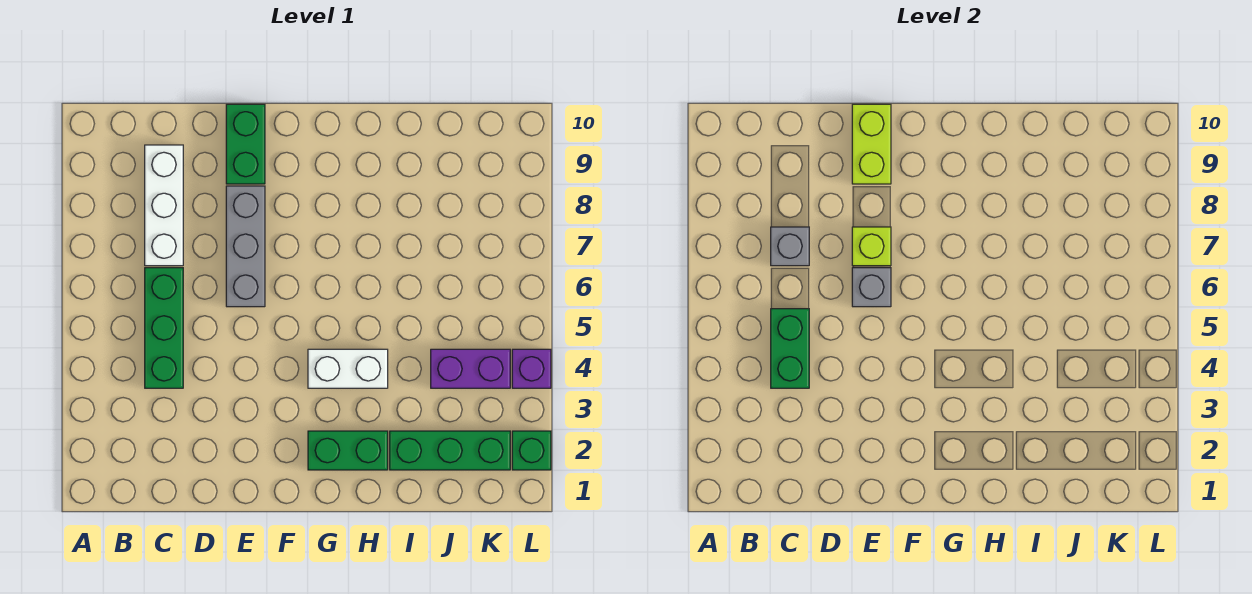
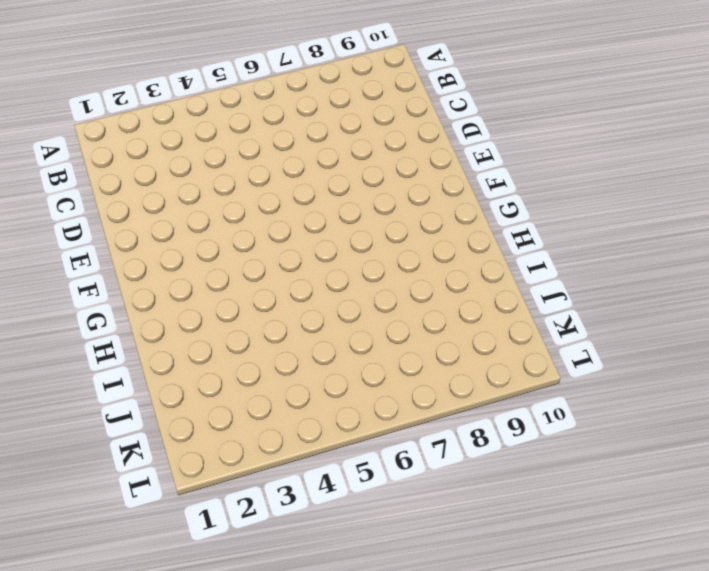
none -> green 1x3 brick [145,268,183,388]
none -> white 1x3 brick [145,145,183,266]
none -> grey 1x3 brick [226,186,265,307]

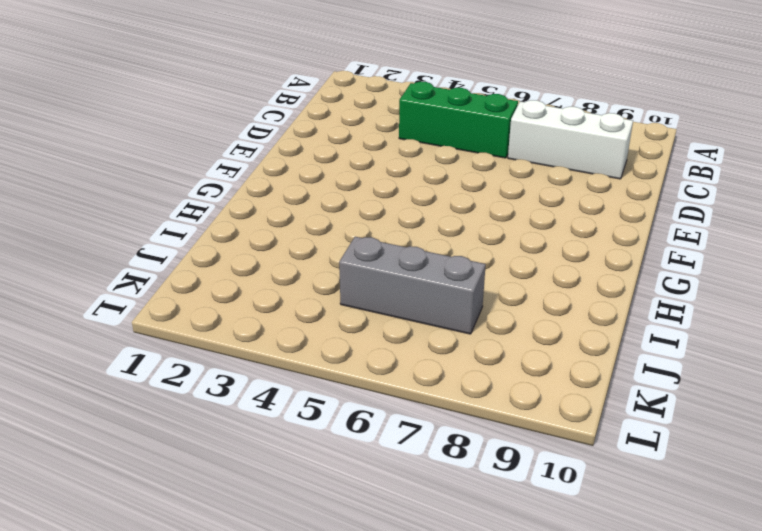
grey 1x3 brick [339,237,486,334] -> grey 1x3 brick moved to [226,186,265,307]
none -> green 1x2 brick [226,104,265,184]
none -> green 1x2 brick [308,431,388,470]
none -> white 1x2 brick [308,349,388,388]

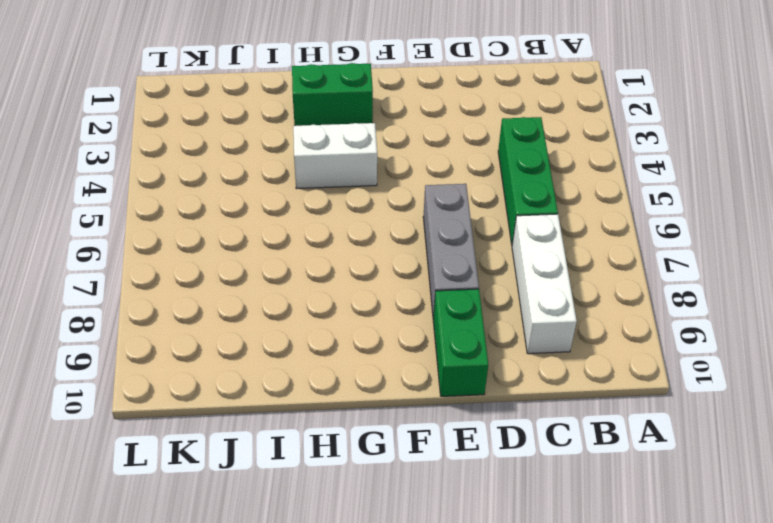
none -> green 1x3 brick [390,431,510,470]
none -> purple 1x2 brick [431,349,510,388]
none -> green 1x1 brick [512,431,551,470]

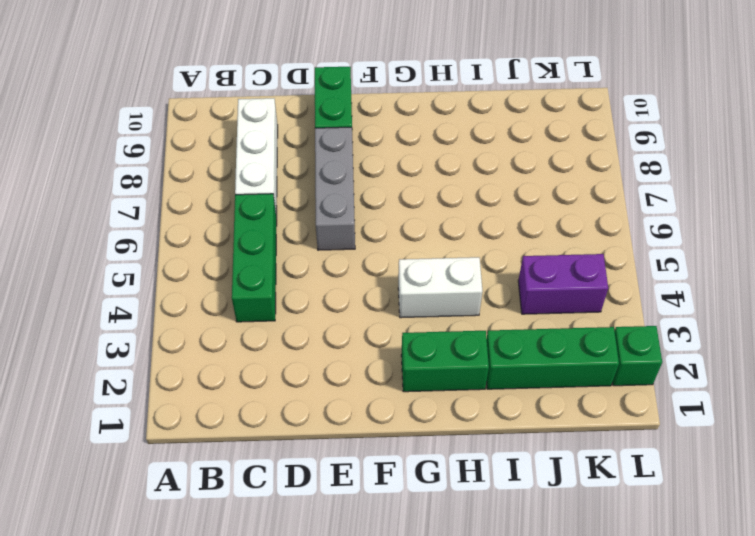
none -> purple 1x1 brick [512,349,551,388]
none -> green 1x2 brick [771,309,809,388]
none -> grey 1x1 brick [771,227,809,266]

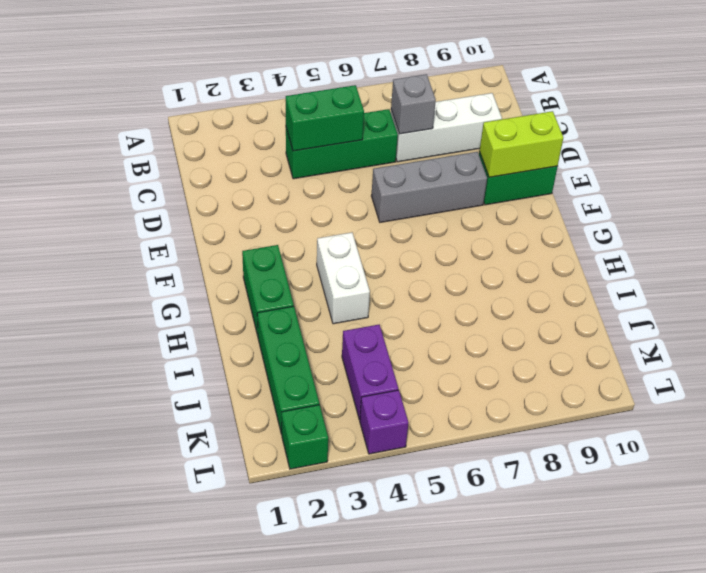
none -> grey 1x1 brick [852,268,891,307]
none -> lime 1x1 brick [852,227,891,266]

